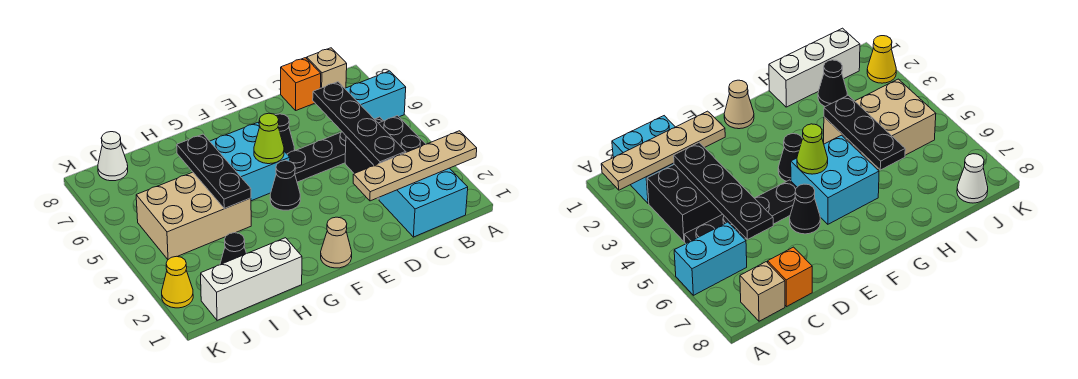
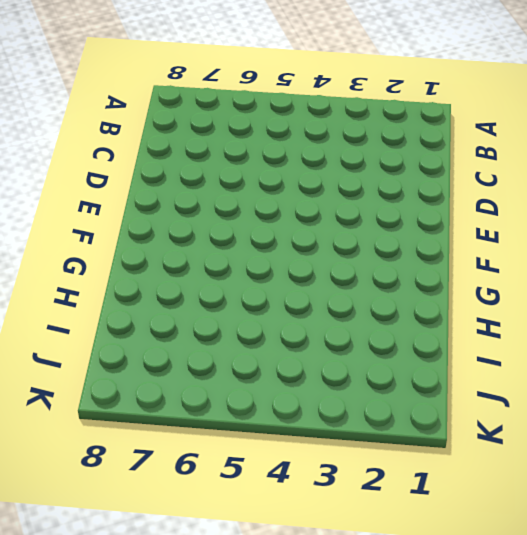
none -> cyan 1x2 brick [345,71,406,121]
none -> cyan 2x2 brick [379,168,468,237]
none -> black 2x2 brick [345,116,425,199]

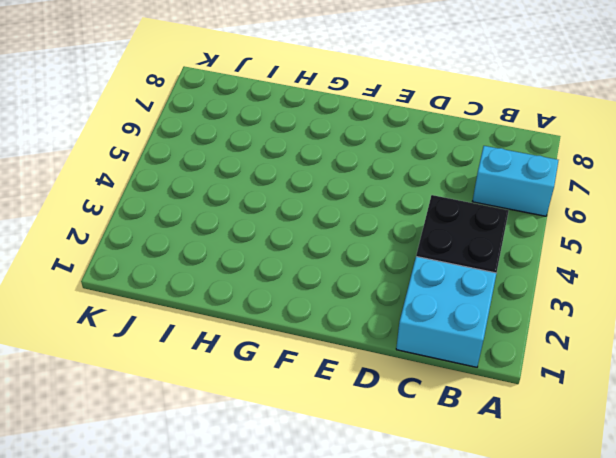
none -> black 1x4 plate [287,117,383,182]
none -> tan 1x1 brick [307,48,347,88]
none -> orange 1x1 brick [281,58,321,110]

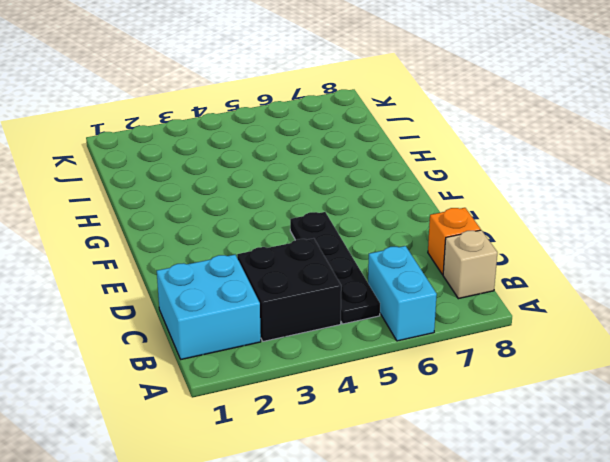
none -> black 1x1 cone [276,114,295,154]
none -> tan 1x1 cone [321,217,352,268]
none -> black 1x1 cone [270,161,300,210]

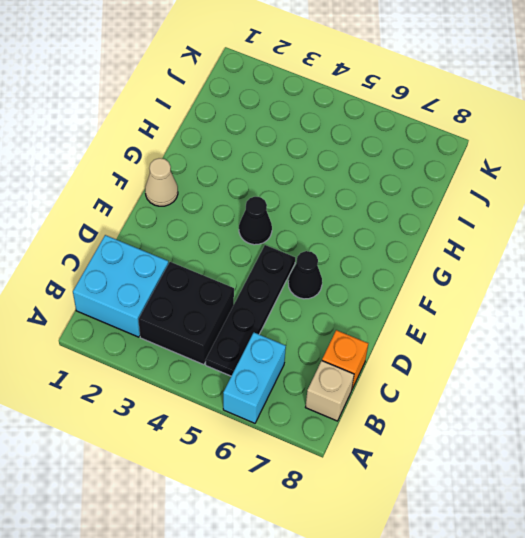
none -> cyan 2x2 brick [210,123,290,201]
none -> white 1x3 brick [201,238,302,320]
none -> tan 2x3 brick [136,172,251,259]

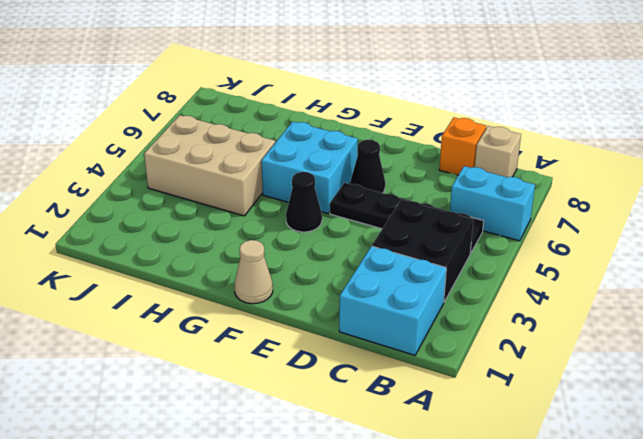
none -> white 1x3 brick [201,238,302,320]
none -> black 1x1 cone [220,233,246,265]
none -> white 1x1 cone [98,132,128,181]

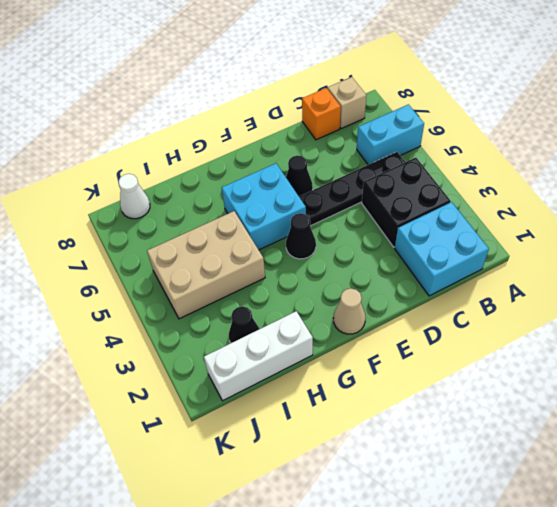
none -> yellow 1x1 cone [162,256,193,308]
none -> tan 1x4 plate [353,131,477,201]
none -> black 1x4 plate [313,82,406,165]

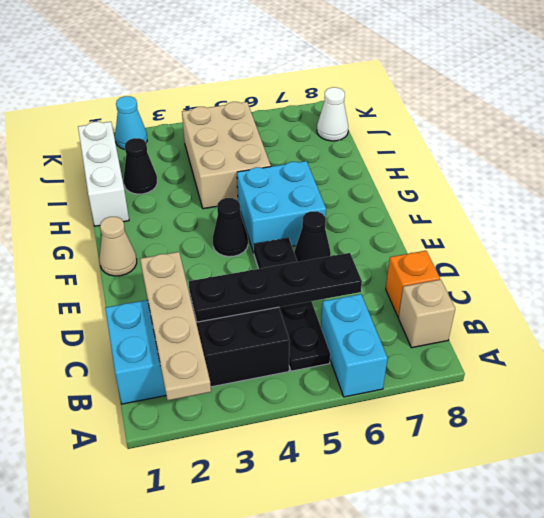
cyan 1x1 cone [115,96,147,150] -> yellow 1x1 cone [162,256,193,308]
none -> lime 1x1 cone [254,113,284,164]
none -> black 1x3 plate [177,134,251,209]

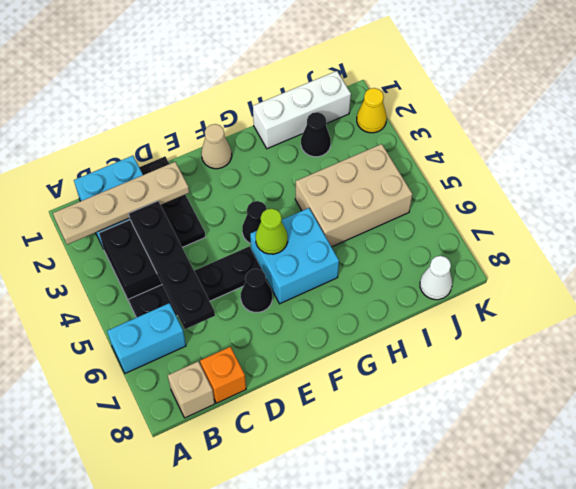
black 1x3 plate [139,157,205,247] -> black 1x3 plate moved to [177,134,251,209]

